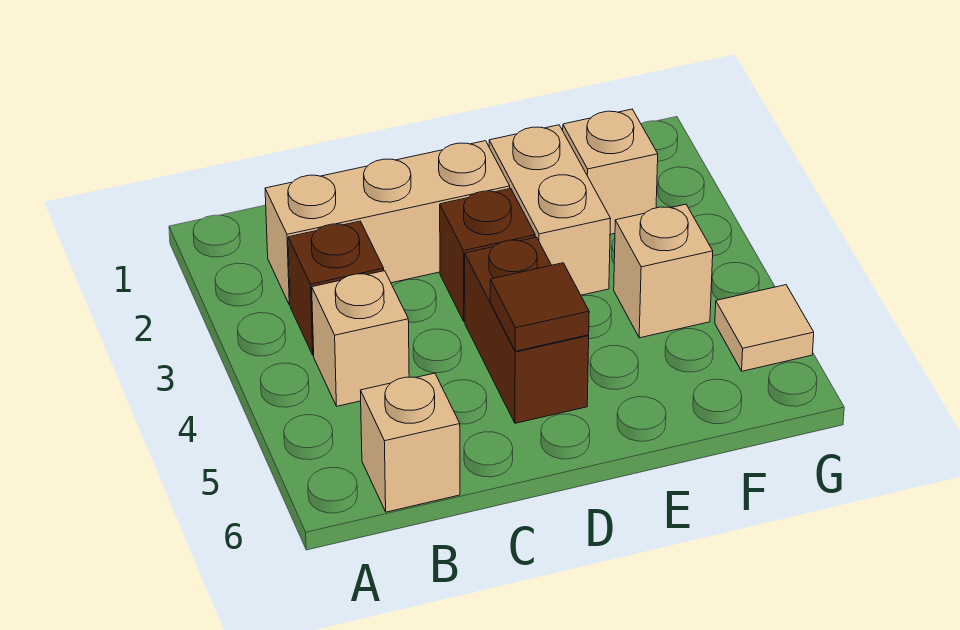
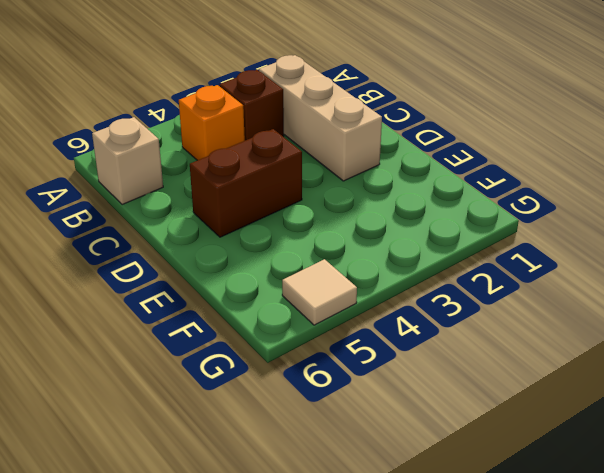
orange 1x1 brick [179,85,245,160] -> tan 1x1 brick [312,271,409,406]
none -> brown 1x1 brick [440,188,535,321]
none -> tan 1x2 brick [489,125,611,295]

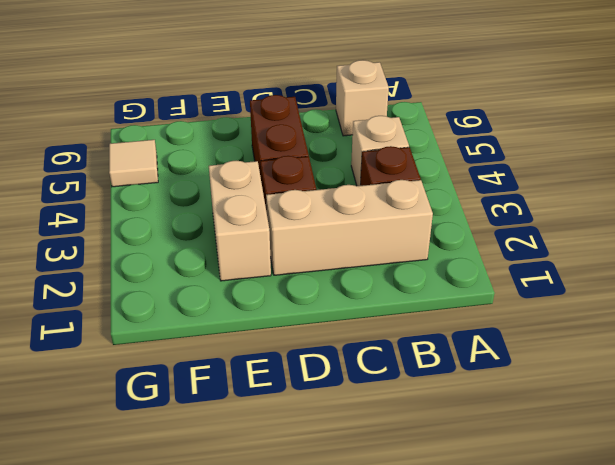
none -> tan 1x1 brick [563,109,658,234]
none -> tan 1x1 brick [614,204,713,338]

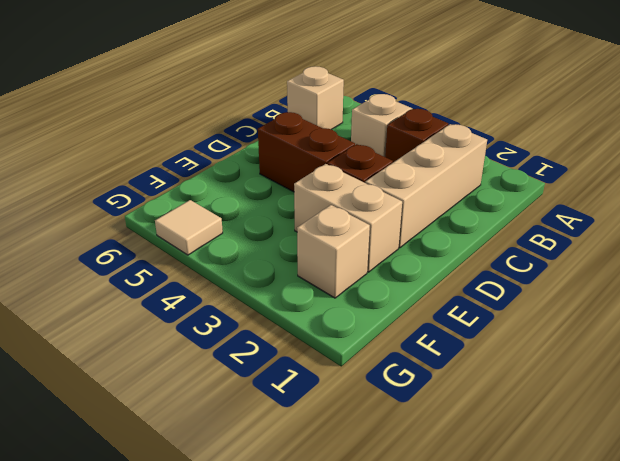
none -> tan 1x1 brick [614,204,713,338]
none -> brown 1x1 tile [490,263,589,351]

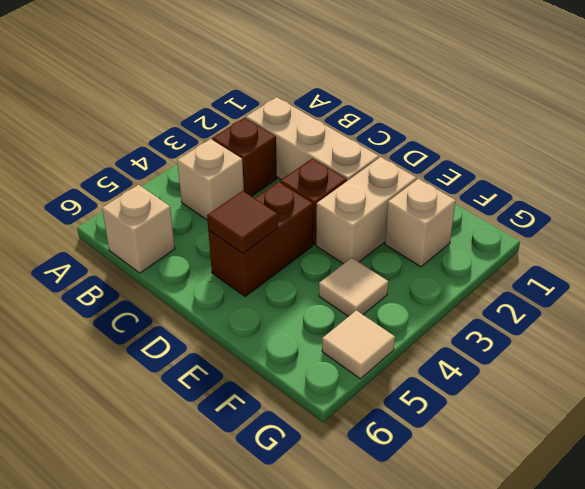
tan 1x1 tile [319,258,388,317] -> tan 1x1 brick [614,204,713,338]

